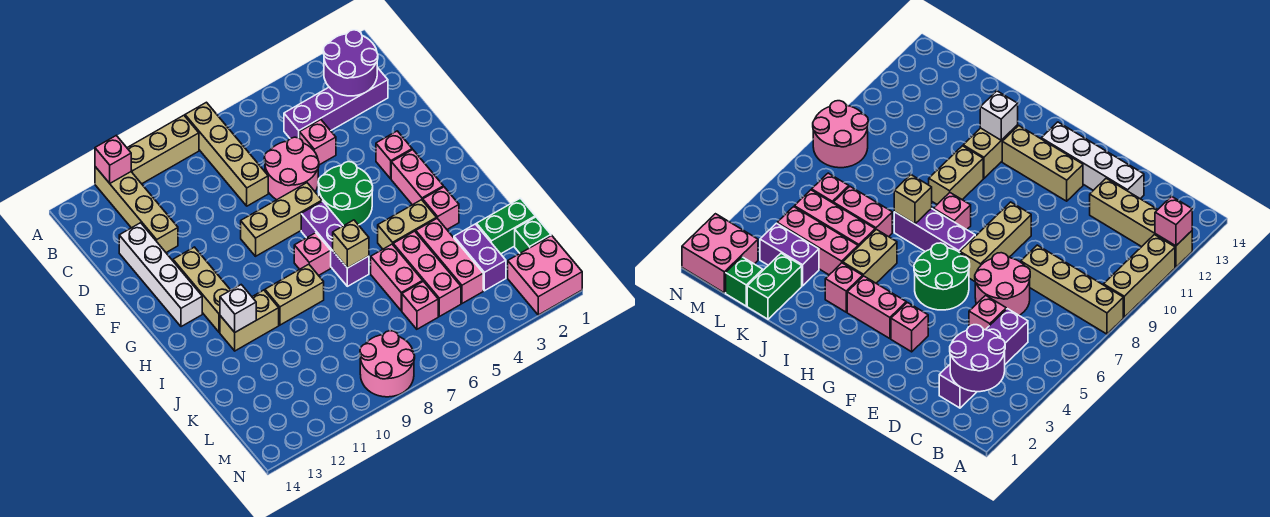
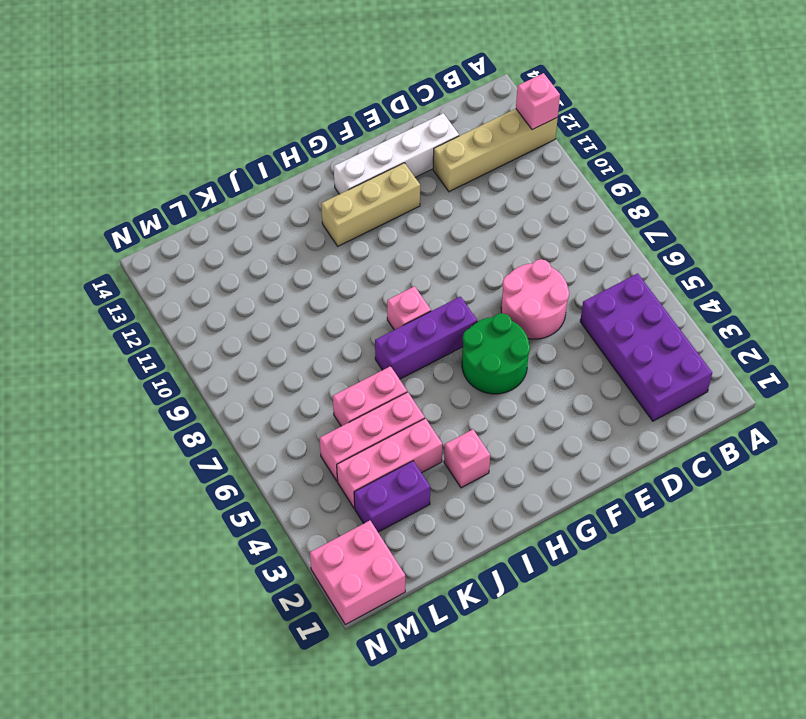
purple 2x4 brick [580,273,712,421] -> purple 1x4 brick [284,67,388,138]
none -> tan 1x4 brick [185,102,268,206]
none -> tan 1x3 brick [127,115,199,184]
none -> pink 1x1 brick [300,120,336,165]
none -> pink 1x1 brick [376,131,412,179]

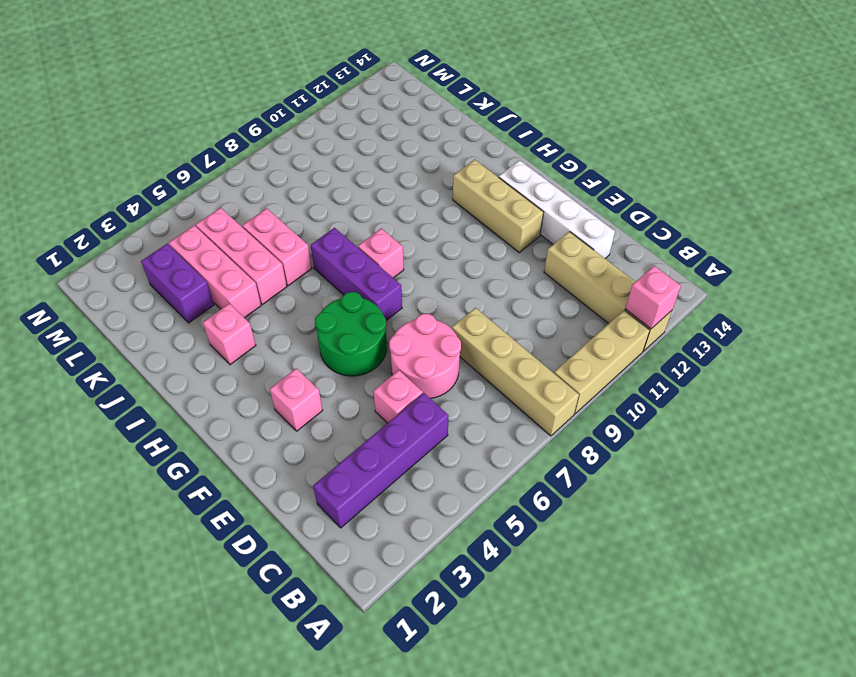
none -> tan 1x3 brick [241,183,322,256]
none -> pink 1x2 brick [391,150,443,205]
none -> tan 1x2 brick [378,200,437,249]
none -> tan 1x2 brick [265,264,324,325]

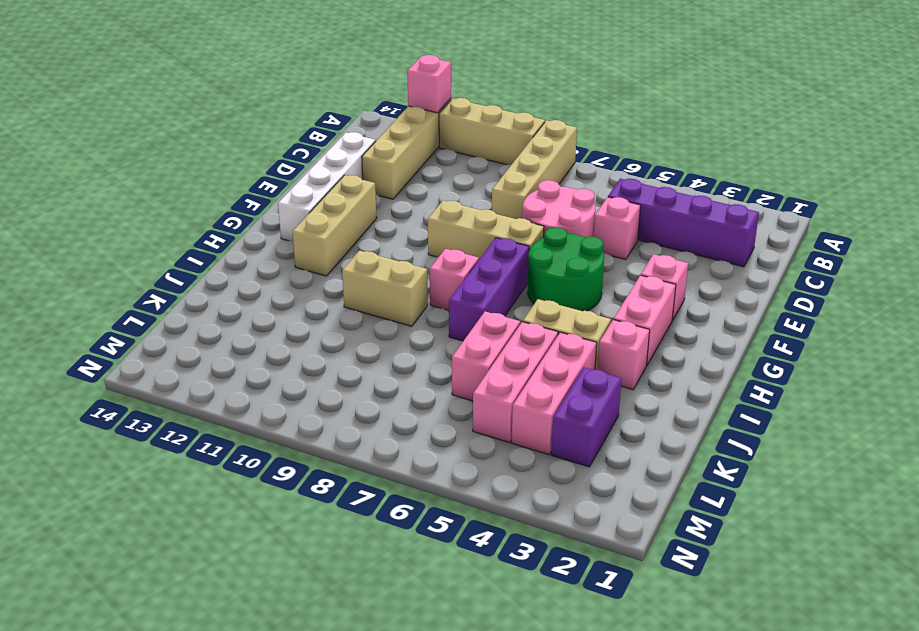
none -> tan 1x2 brick [220,290,279,351]
none -> green 1x2 brick [477,198,535,254]
none -> green 1x1 brick [515,217,551,253]
none -> pink 1x1 brick [402,281,438,329]

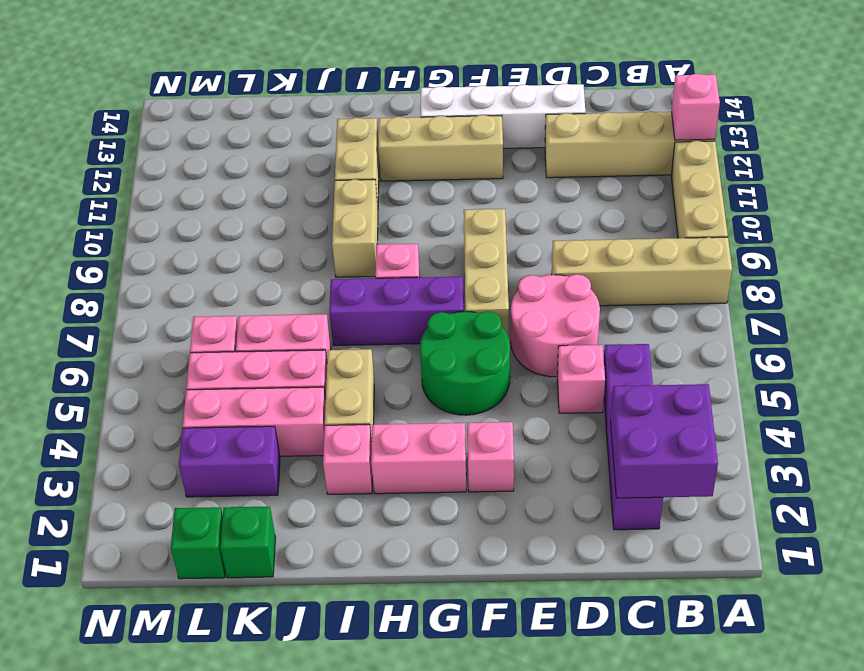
purple 2x2 brick [610,384,718,498] -> purple 2x2 round brick [323,30,378,96]
green 1x1 brick [220,506,276,578] -> green 1x2 brick [477,198,535,254]
none -> pink 2x2 brick [508,235,582,315]
none -> pink 2x2 round brick [360,331,415,397]
none -> tan 1x1 brick [333,220,369,268]
none -> white 1x1 brick [220,285,256,332]

